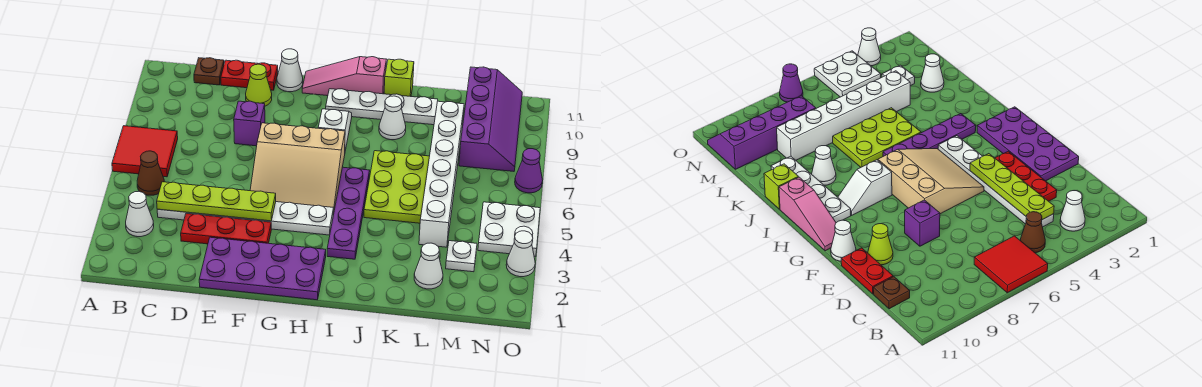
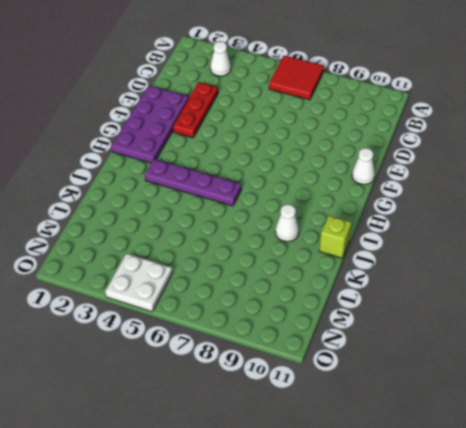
none -> brown 1x1 cone [137,151,164,195]
none -> white 1x6 plate [157,202,334,235]
none -> brown 1x1 plate [194,58,224,85]

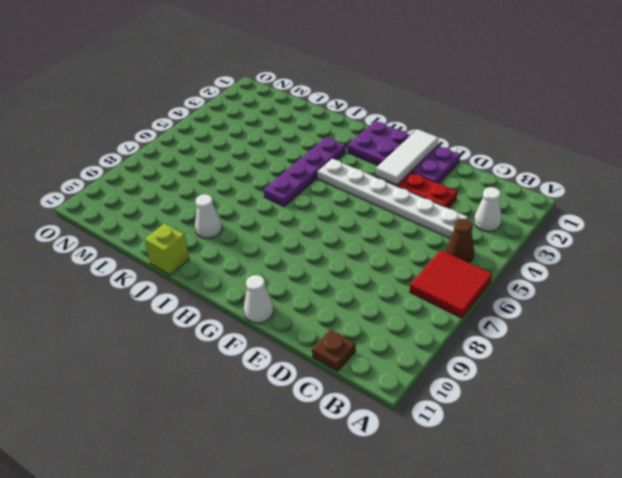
white 1x3 tile [376,129,438,185] -> none
none -> red 1x2 plate [221,60,278,90]
none -> purple 1x1 brick [234,101,265,146]
none -> lime 1x1 cone [246,64,272,106]

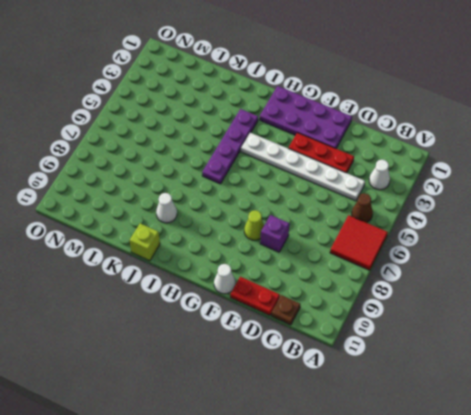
lime 1x1 cone [244,210,264,240] -> lime 1x1 cone moved to [246,64,272,106]
none -> tan 3x3 slope [250,123,345,214]
none -> pink 1x3 slope [302,57,386,96]
none -> white 1x2 slope [318,109,352,151]

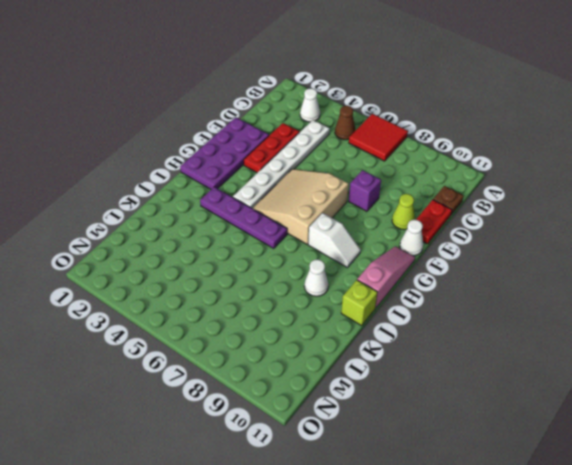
none -> white 1x4 plate [326,89,438,125]
none -> lime 2x3 plate [364,151,430,223]
none -> white 1x1 cone [414,243,443,289]

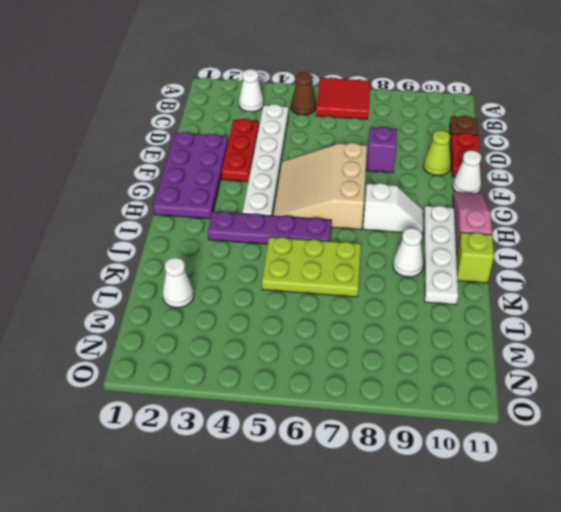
none -> white 1x6 brick [419,101,464,247]
none -> white 1x1 plate [446,241,477,272]
none -> purple 2x4 slope [459,67,522,171]

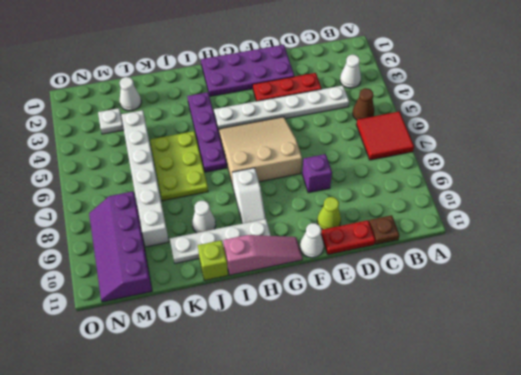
none -> white 2x2 plate [478,202,540,256]
none -> white 1x1 cone [506,231,535,277]
none -> purple 1x1 cone [515,149,543,193]

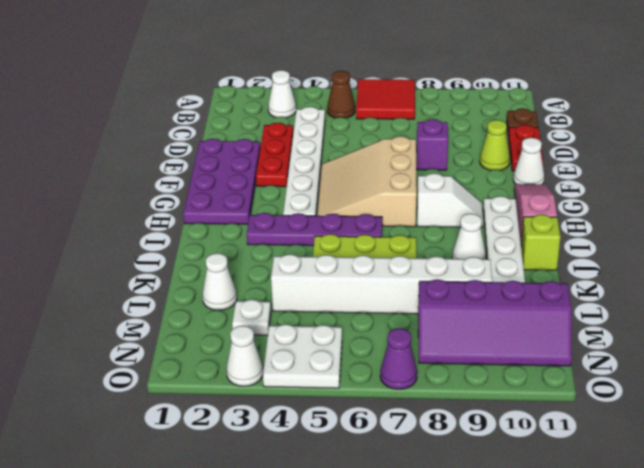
none -> lime 1x4 plate [157,182,276,221]

